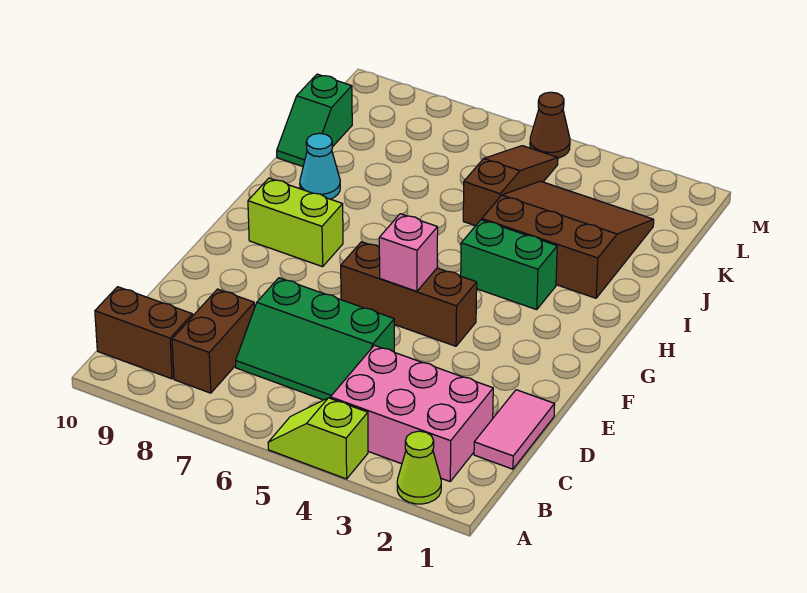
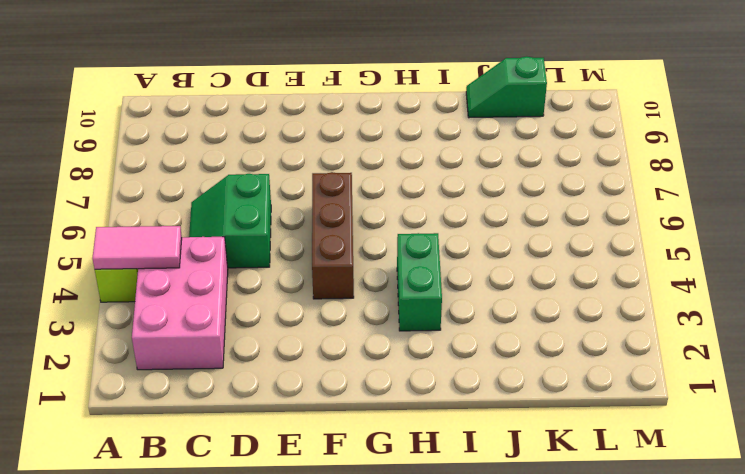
pink 1x2 tile [93,226,182,269] -> pink 1x2 tile moved to [474,390,555,469]
green 2x2 slope [189,174,271,268] -> green 2x3 slope [236,278,394,400]
none -> lime 1x1 cone [397,431,441,504]
none -> brown 1x2 brick [172,289,254,393]
none -> brown 1x2 brick [95,287,193,379]

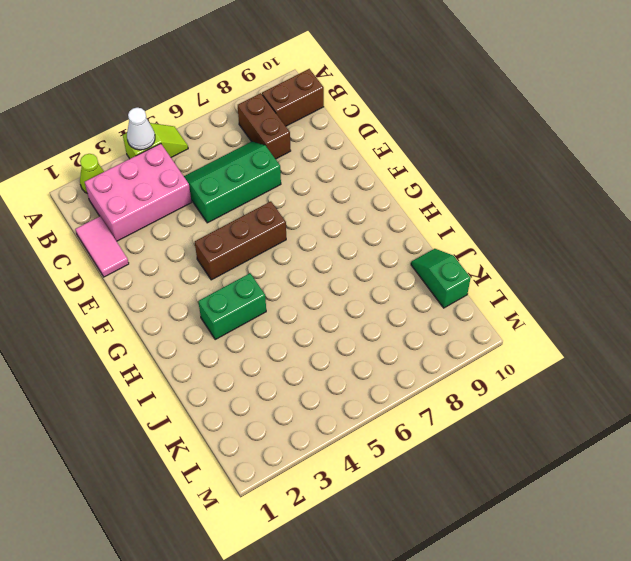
white 1x1 cone [127,108,155,150] -> none
none -> lime 1x2 brick [248,178,343,267]
none -> brown 3x3 slope [482,181,654,298]
none -> cyan 1x1 cone [300,133,340,199]

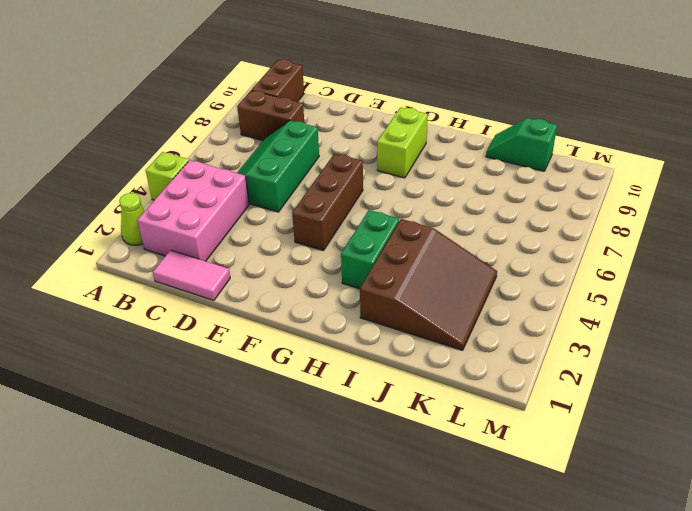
none -> cyan 1x1 cone [300,133,340,199]
none -> brown 1x3 slope [463,146,558,226]
none -> brown 1x1 cone [530,92,570,158]

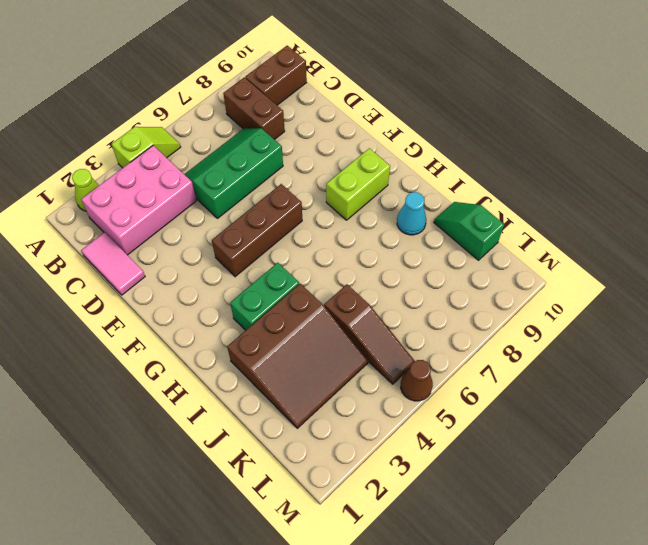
none -> pink 1x1 brick [379,214,438,292]

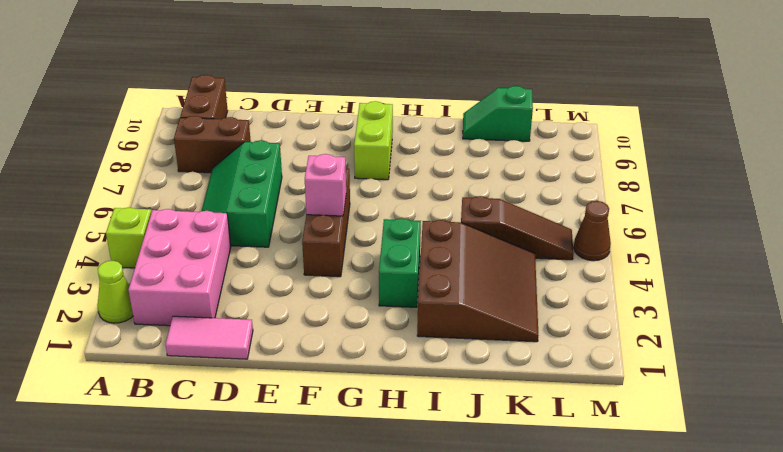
none -> cyan 1x1 cone [300,133,340,199]

